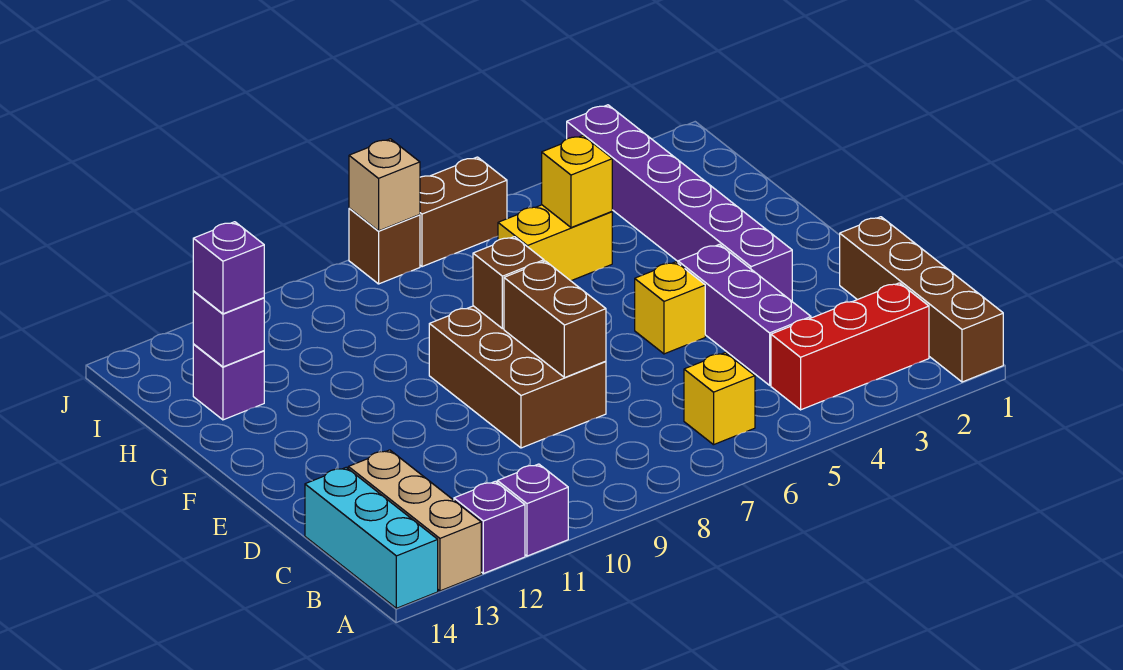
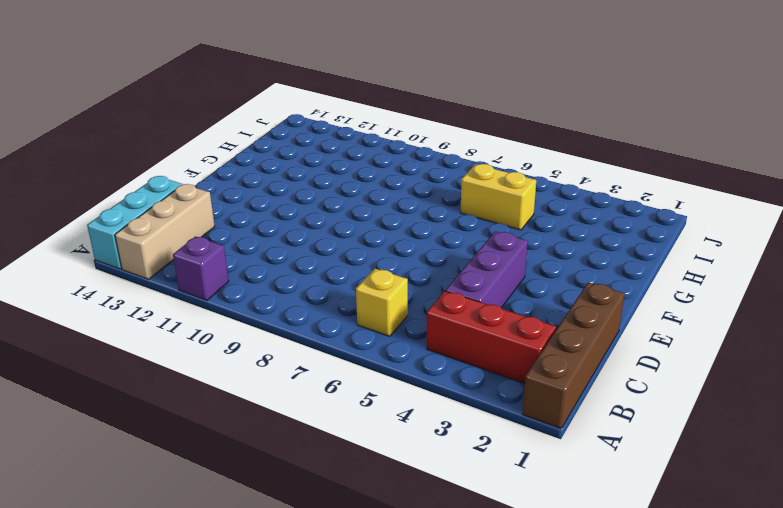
none -> purple 1x1 brick [454,481,525,574]
none -> brown 2x3 brick [429,306,606,448]
none -> purple 1x6 brick [567,105,792,301]

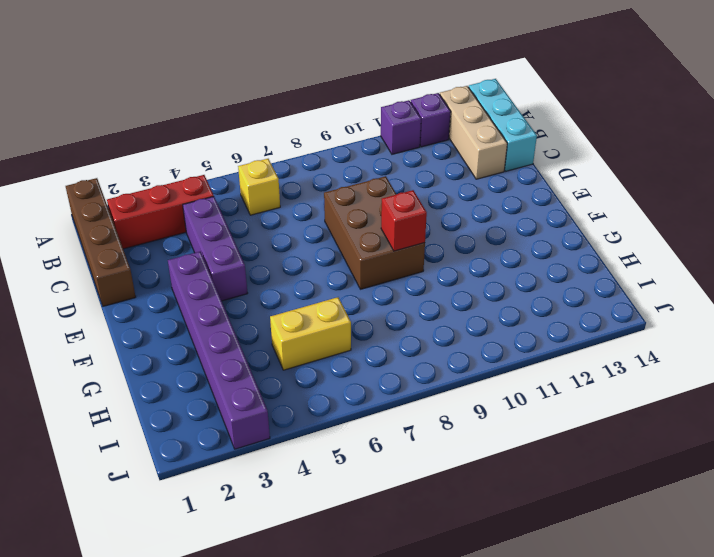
red 1x1 brick [381,190,427,251] -> none
none -> yellow 1x1 brick [635,262,705,354]
none -> purple 1x1 brick [193,345,264,420]
none -> brown 1x2 brick [420,157,507,267]

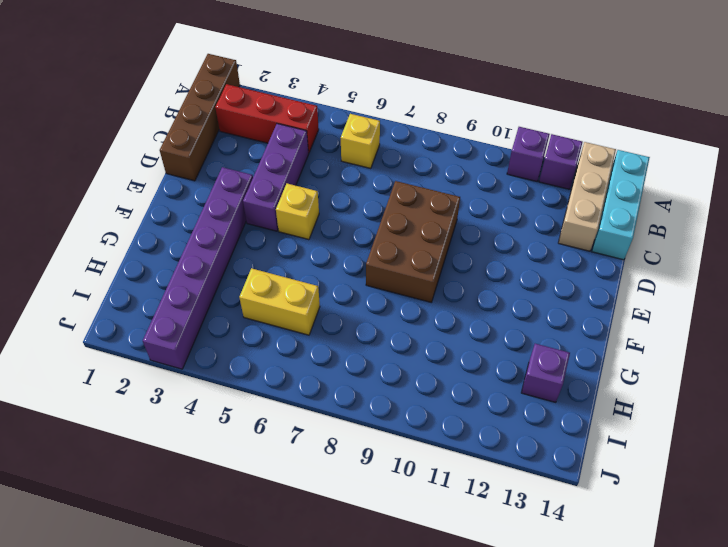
none -> brown 1x2 brick [420,157,507,267]
none -> brown 1x1 brick [349,208,420,284]
none -> brown 1x2 brick [504,261,606,378]

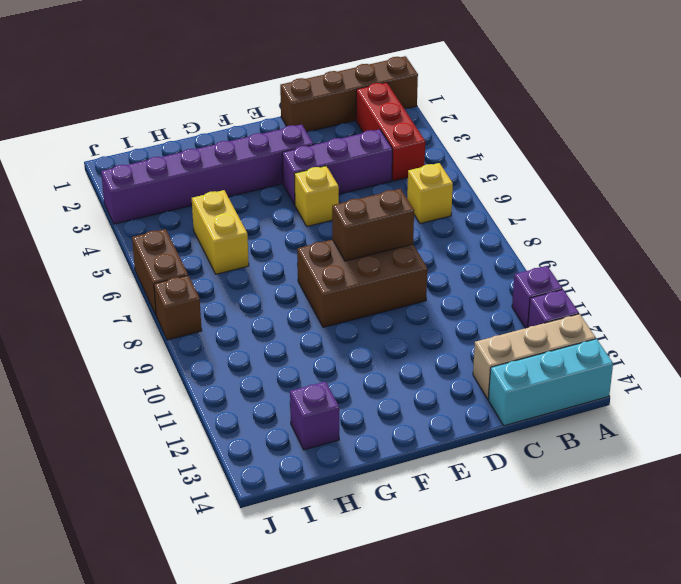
none -> brown 1x1 brick [473,237,544,329]
none -> yellow 1x1 brick [542,136,612,228]
none -> purple 1x1 brick [193,292,264,367]

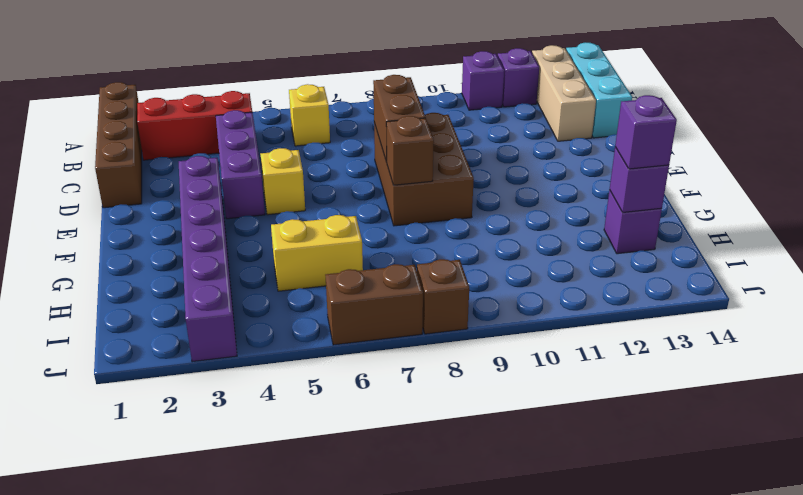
none -> yellow 1x1 brick [542,136,612,228]
none -> tan 1x1 brick [349,139,420,231]

